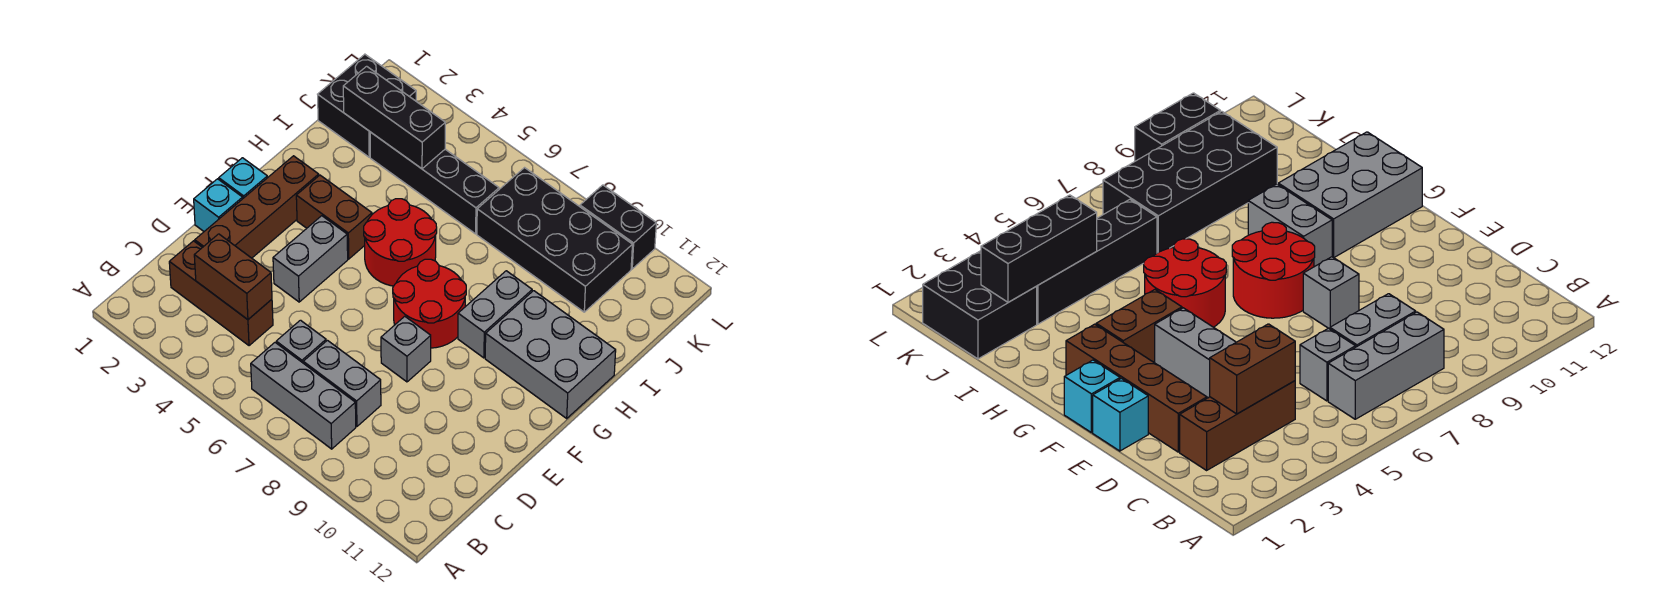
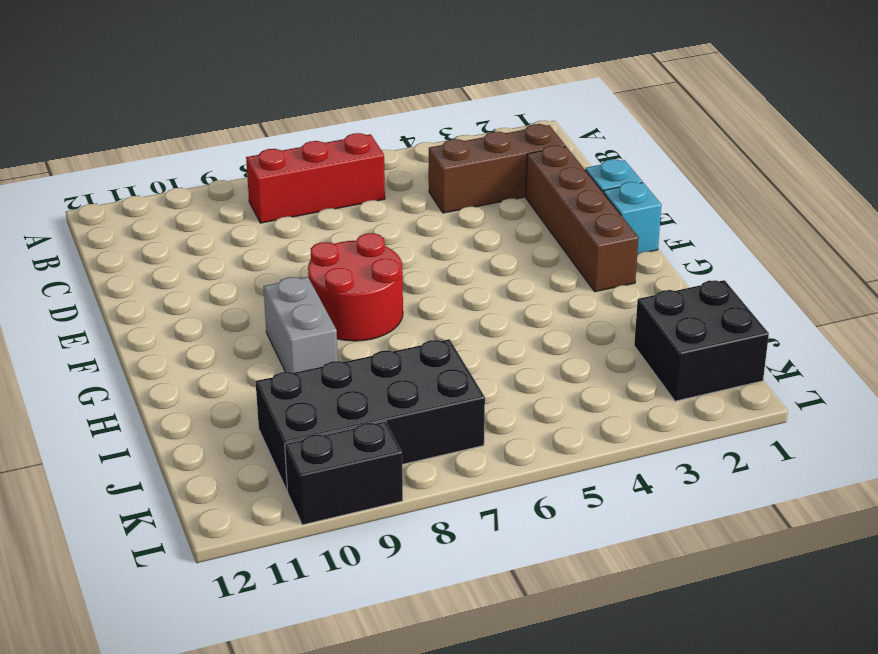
red 1x3 brick [246,133,385,223] -> grey 1x3 brick [251,343,356,449]
none -> grey 1x1 brick [276,320,326,363]
none -> grey 1x2 brick [303,340,381,426]
none -> grey 1x2 brick [273,216,348,302]

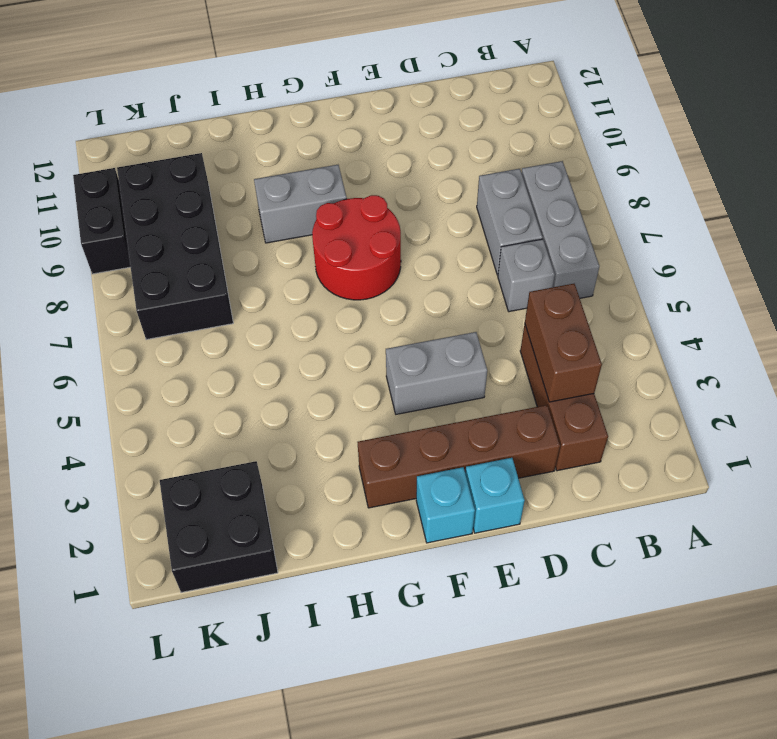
none -> grey 1x1 brick [381,316,431,382]
none -> brown 1x2 brick [296,175,372,259]
none -> red 2x2 round brick [364,199,437,286]

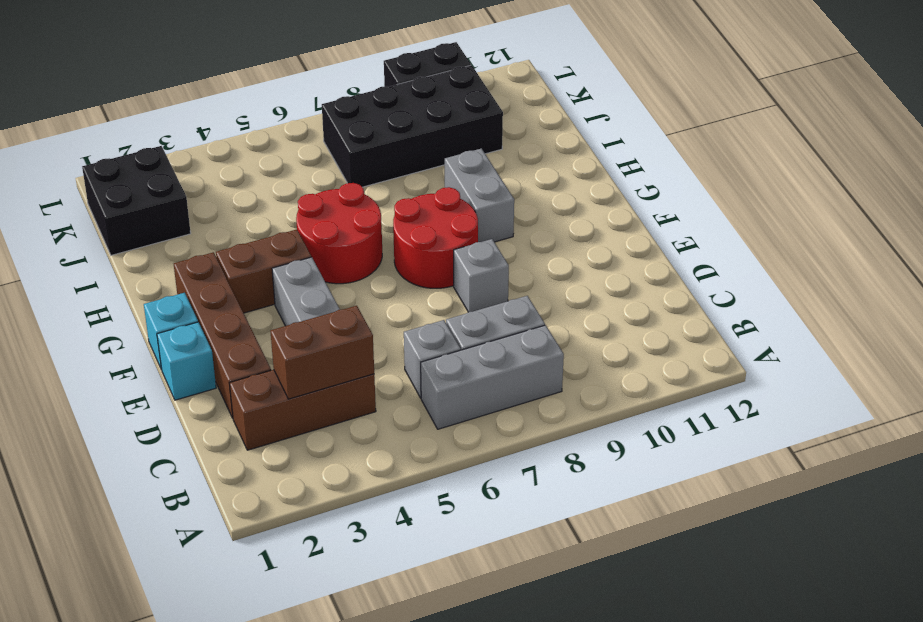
none -> grey 2x3 brick [485,291,616,418]
none -> black 1x4 brick [370,132,499,234]
none -> black 1x3 brick [343,66,445,169]

